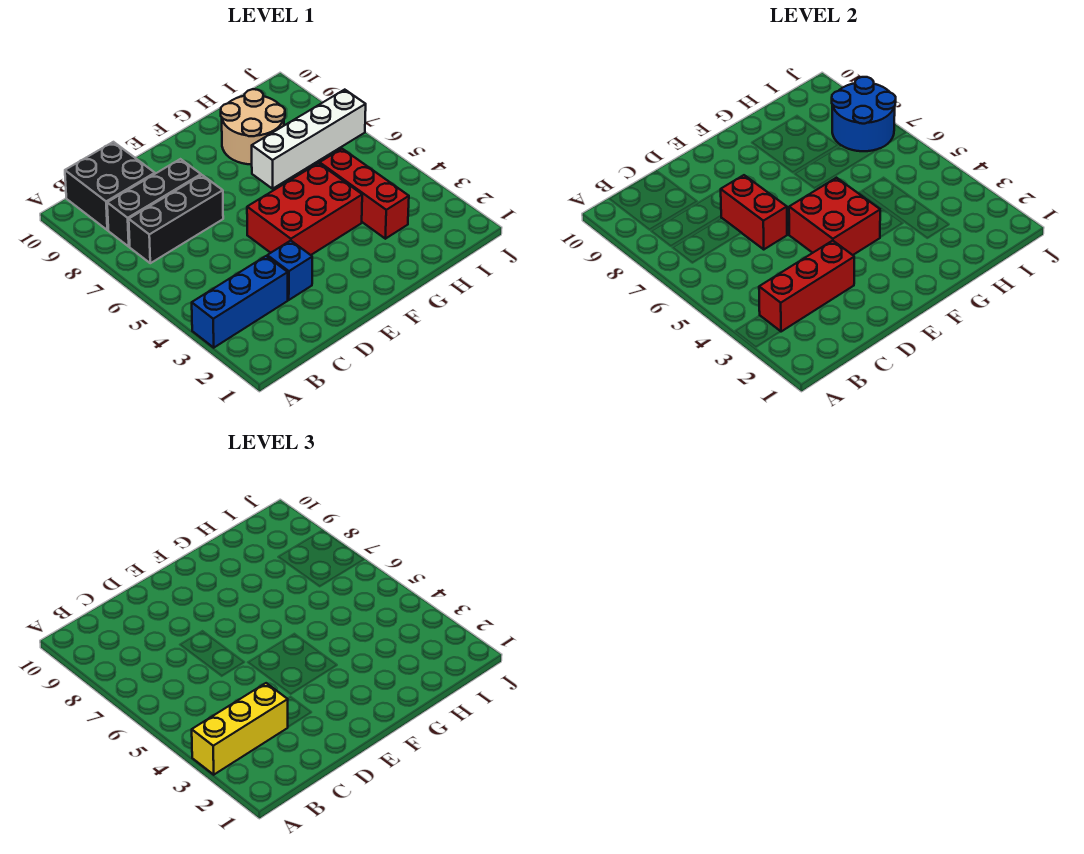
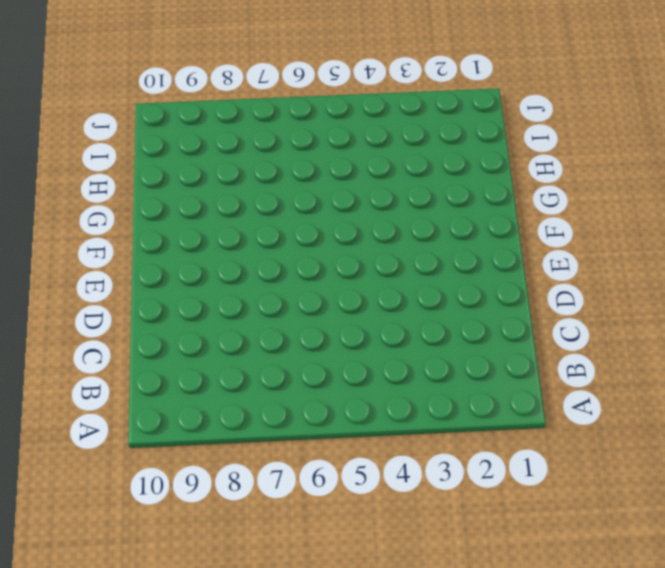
none -> blue 1x3 brick [192,256,288,348]
none -> black 1x3 brick [129,175,223,263]
none -> black 1x3 brick [107,159,201,247]

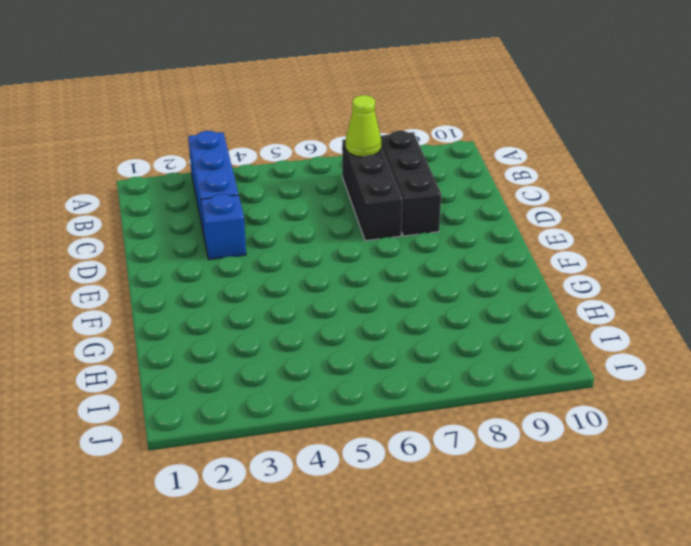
lime 1x1 cone [346,95,381,157] -> none
none -> black 2x2 brick [65,142,155,230]
none -> red 2x3 brick [247,163,362,255]
none -> white 1x4 brick [252,90,366,189]

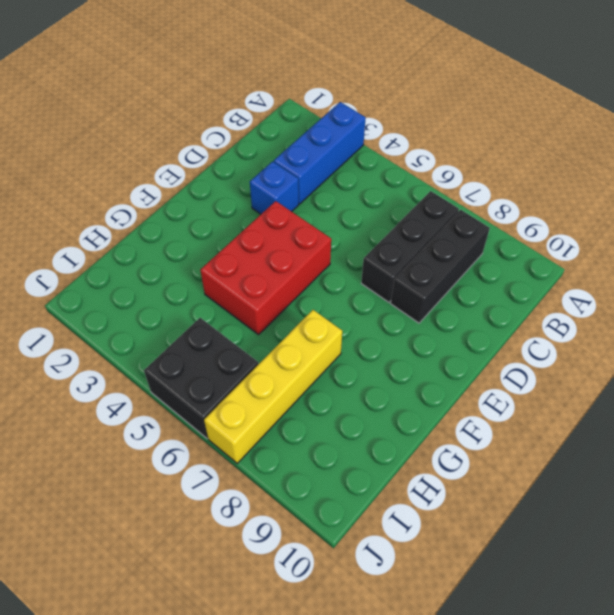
yellow 1x4 brick [204,310,342,463] -> white 1x4 brick [252,90,366,189]
black 2x2 brick [144,318,258,439] -> black 2x2 brick moved to [65,142,155,230]
none -> tan 2x2 round brick [221,89,285,165]
none -> red 1x3 brick [320,149,409,239]
none -> red 1x3 brick [759,241,854,332]

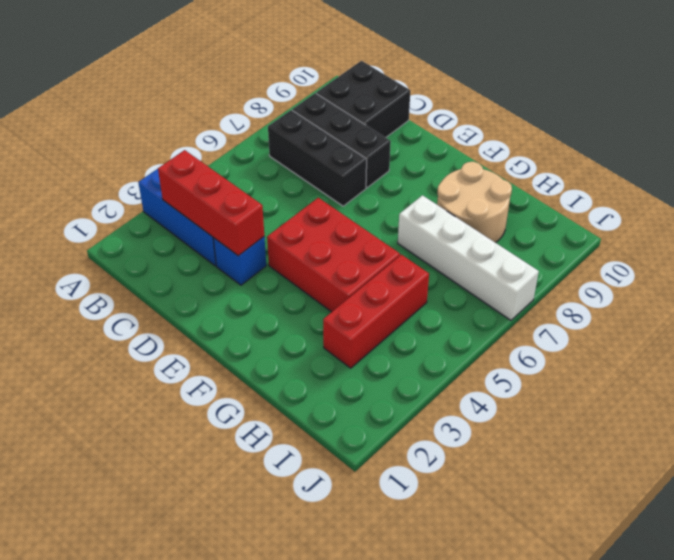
none -> red 1x2 brick [721,175,787,249]
none -> red 2x2 brick [789,178,880,255]
none -> blue 2x2 round brick [832,77,896,151]

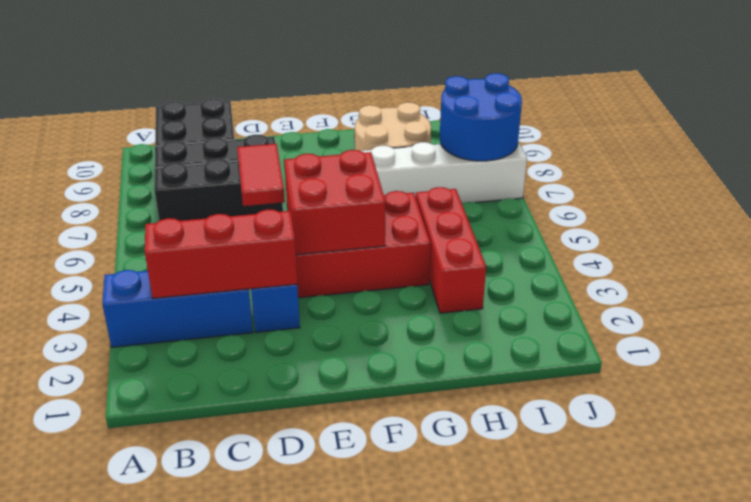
red 1x2 tile [237,144,285,206] -> red 1x2 brick [721,175,787,249]
none -> yellow 1x3 brick [192,683,288,775]

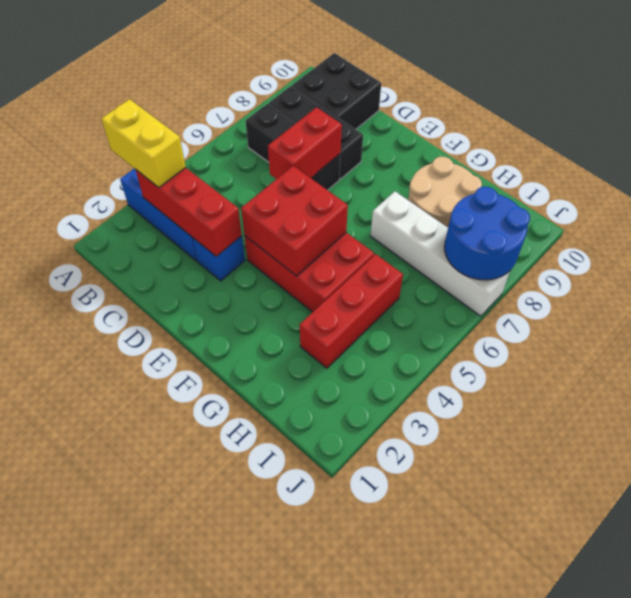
yellow 1x2 brick [101,99,186,188] -> yellow 1x3 brick [192,683,288,775]

